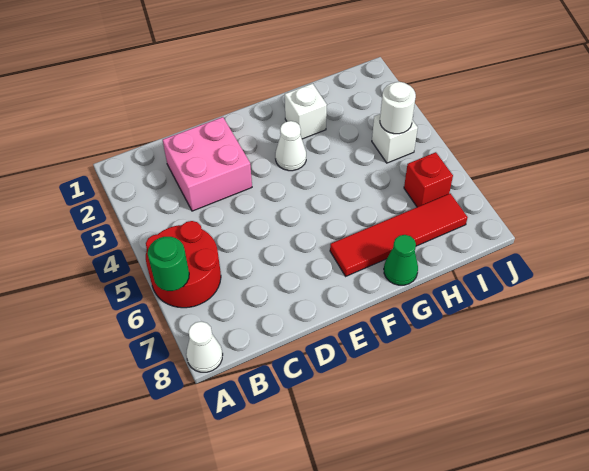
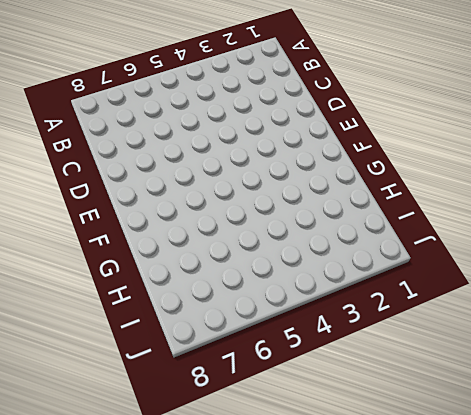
none -> red 2x2 round brick [146,221,221,308]
none -> white 1x1 cone [186,322,223,372]

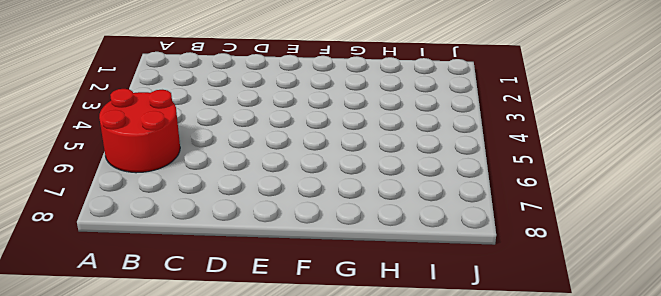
none -> white 1x1 cone [186,322,223,372]
none -> pink 2x2 brick [163,117,252,211]

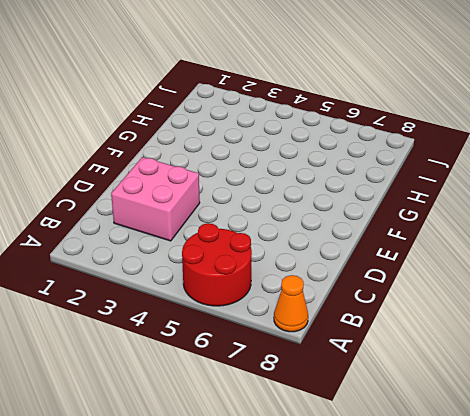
orange 1x1 cone [274,275,308,332] -> white 1x1 cone [186,322,223,372]
none -> white 1x1 cone [275,121,306,171]
none -> red 1x4 tile [330,193,468,276]

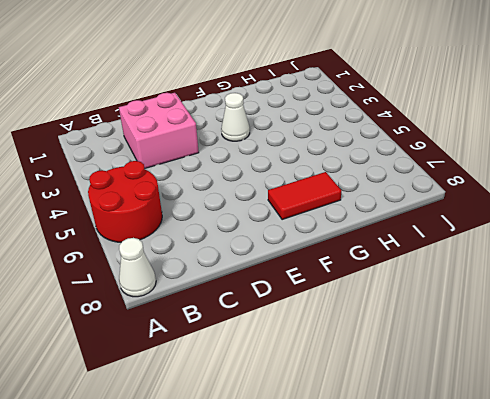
red 1x2 tile [268,172,342,220] -> red 1x4 tile [330,193,468,276]
none -> white 1x1 brick [285,84,327,139]
none -> green 1x1 cone [384,235,418,285]

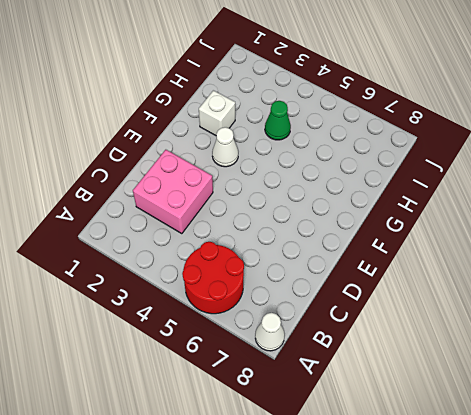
green 1x1 cone [265,101,291,140] -> green 1x1 cone moved to [384,235,418,285]
none -> red 1x4 tile [330,193,468,276]
none -> white 1x1 brick [372,114,418,163]

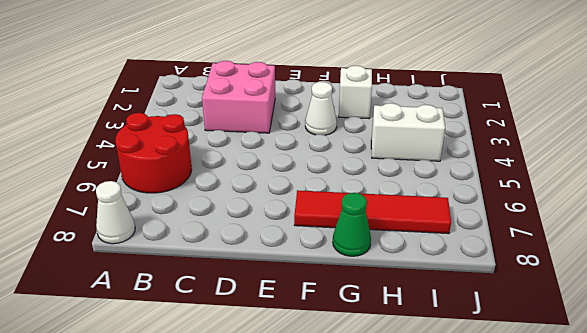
white 1x2 brick [371,103,445,161] -> white 1x1 brick [372,114,418,163]
none -> red 1x1 brick [404,152,453,207]
none -> green 1x1 round brick [148,237,189,291]

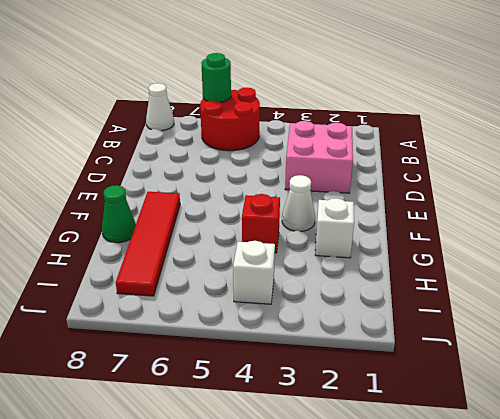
red 1x1 brick [242,194,280,253] -> red 1x1 brick moved to [404,152,453,207]
none -> white 1x1 round brick [380,82,416,134]

